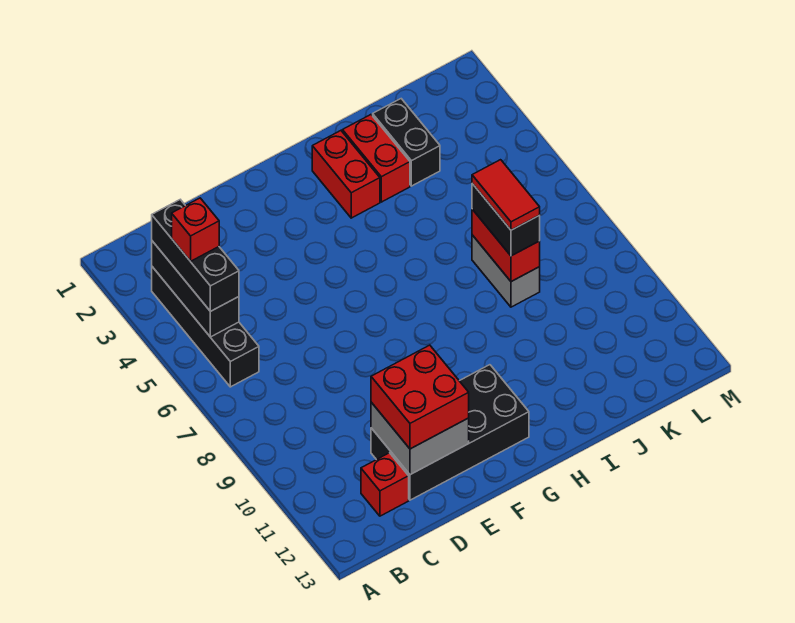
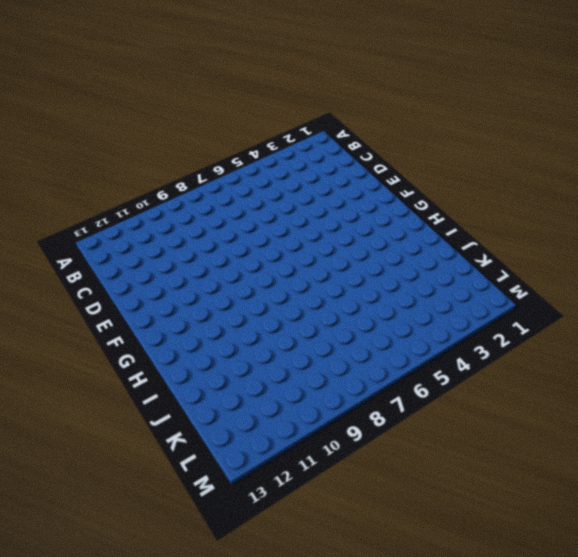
none -> black 1x4 brick [152,267,259,387]
none -> red 1x1 brick [361,453,409,516]
none -> black 2x4 brick [371,365,529,500]

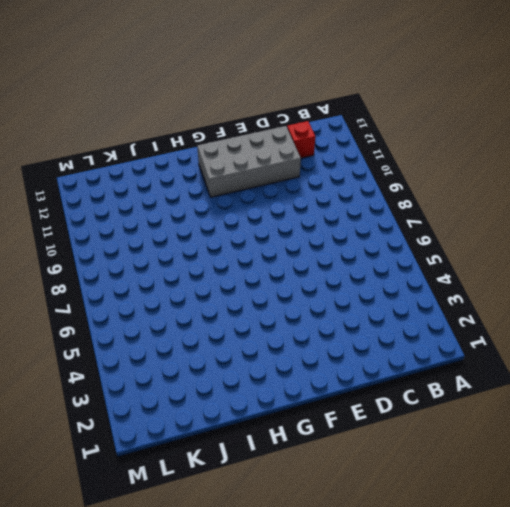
grey 2x4 brick [197,126,301,197] -> black 2x4 brick [371,365,529,500]
none -> black 1x4 brick [152,267,259,387]
none -> red 1x2 brick [312,131,380,218]
none -> red 1x2 brick [342,115,410,202]

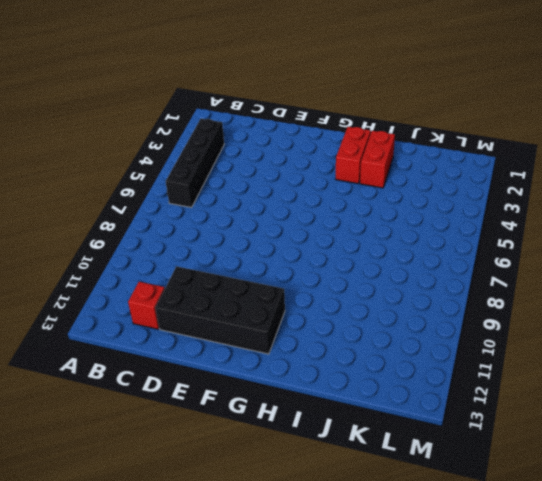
none -> black 1x2 brick [373,99,440,186]
none -> grey 1x2 brick [472,235,540,307]
none -> black 1x3 brick [152,241,239,337]

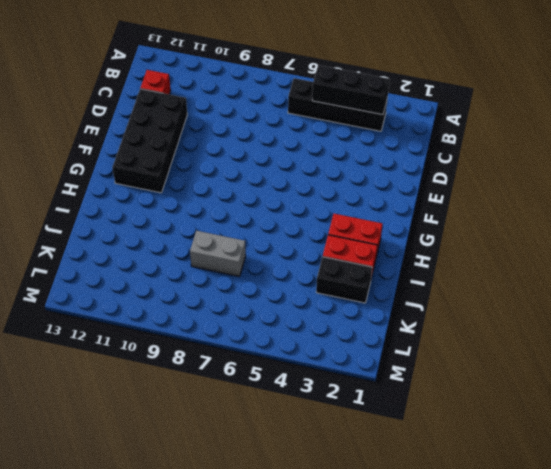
none -> grey 2x2 brick [371,402,469,475]
none -> red 1x2 brick [472,209,540,282]
none -> black 1x3 brick [152,200,239,311]

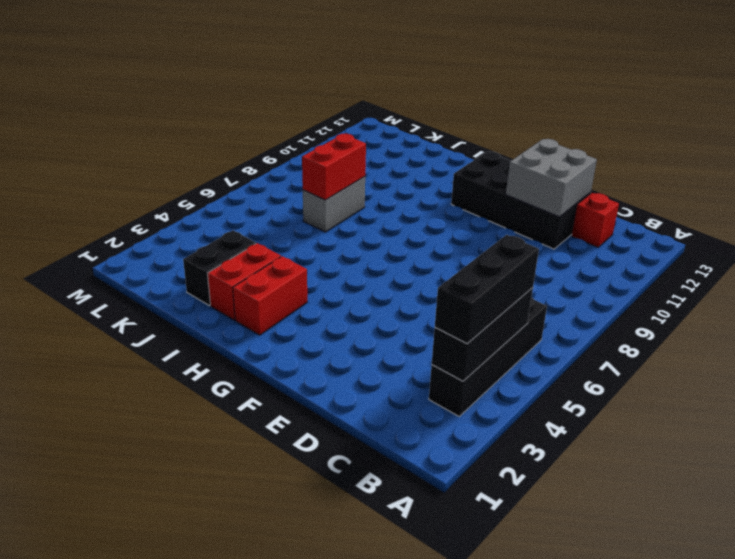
none -> red 2x2 brick [371,345,469,449]
none -> black 1x2 brick [472,184,540,256]
none -> red 1x1 brick [172,198,219,261]

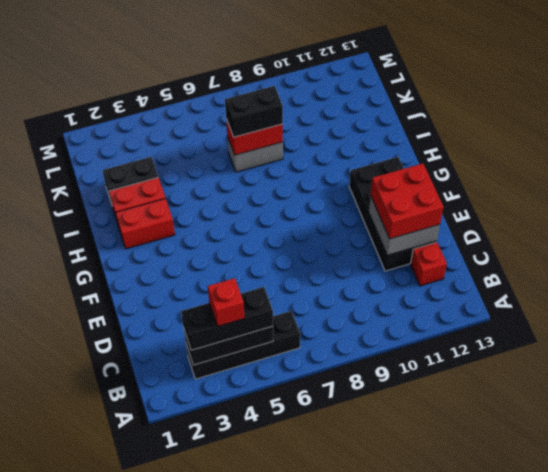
none -> red 1x2 tile [472,160,540,230]

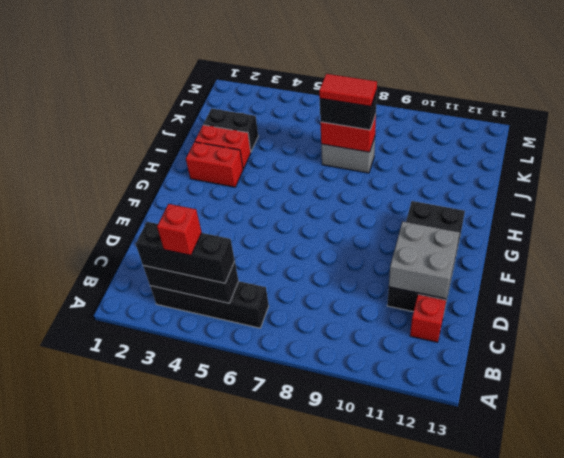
none -> red 2x2 brick [371,345,469,449]

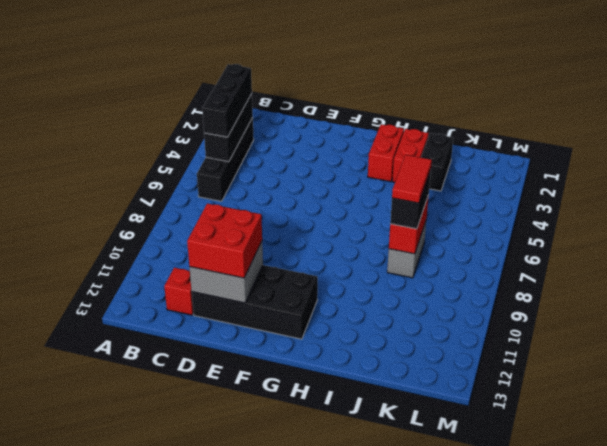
none -> red 1x1 brick [172,198,219,261]

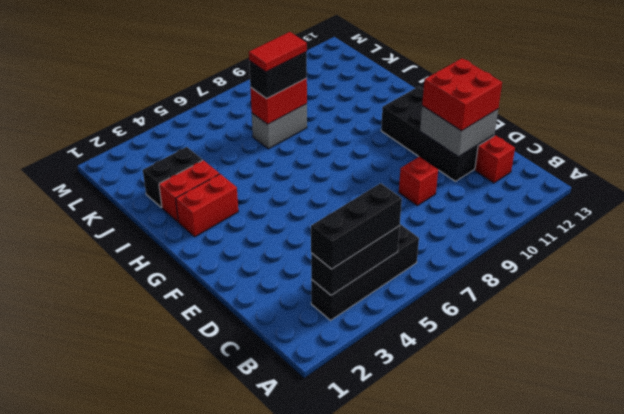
red 1x1 brick [399,157,438,205] -> red 1x1 brick moved to [172,198,219,261]

